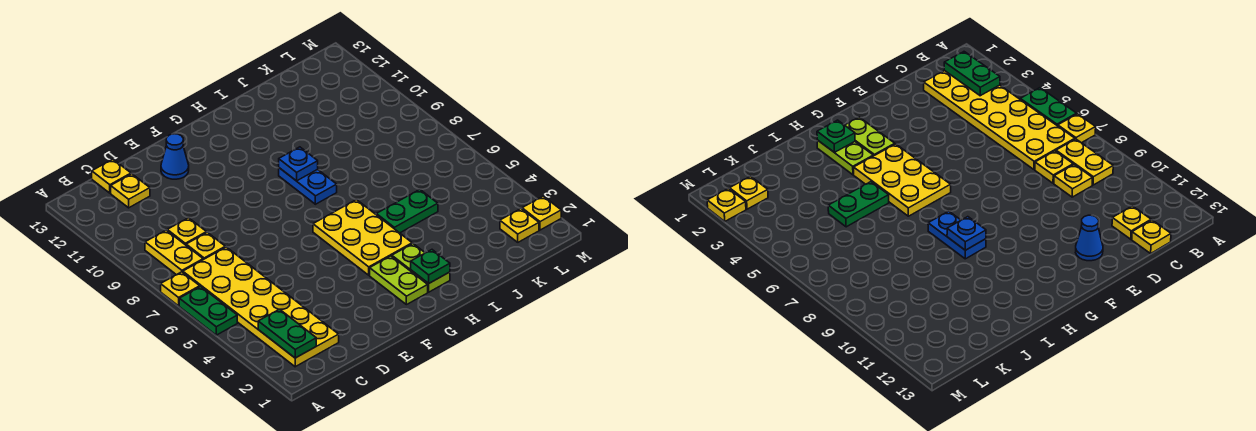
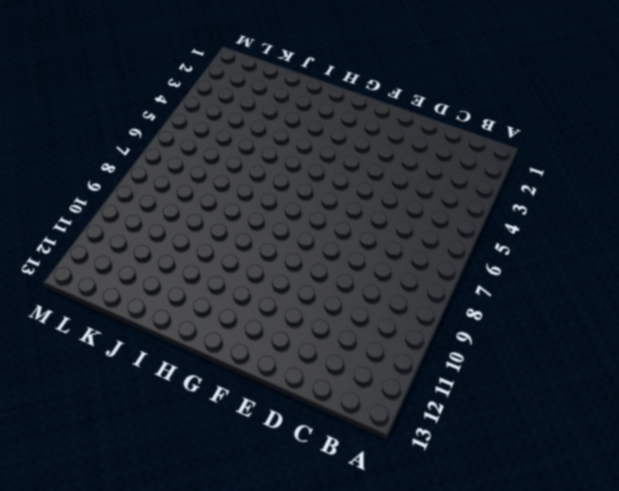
none -> green 1x2 plate [179,287,237,335]
none -> yellow 1x1 plate [161,272,200,306]
none -> yellow 2x6 plate [183,247,339,367]

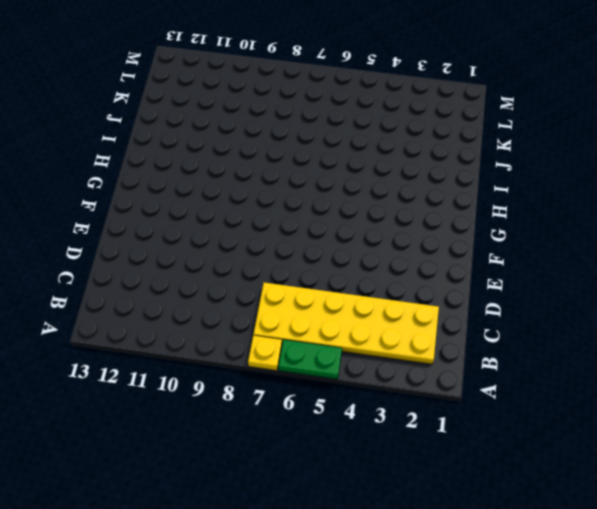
none -> yellow 1x2 plate [145,230,203,275]
none -> yellow 1x1 plate [186,232,225,260]
none -> yellow 1x1 plate [167,218,206,245]

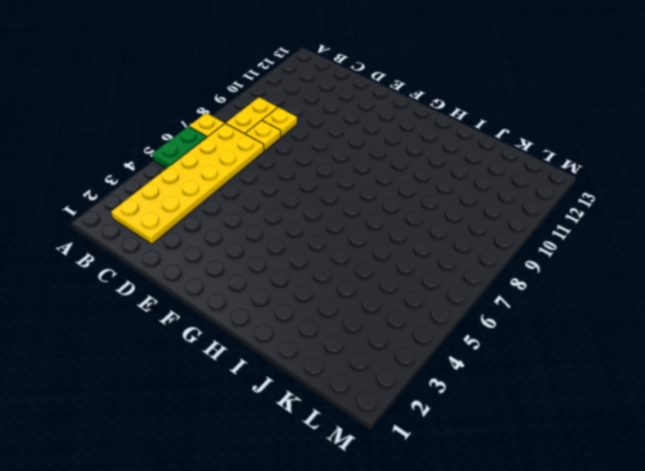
none -> yellow 1x1 plate [111,174,150,208]
none -> yellow 1x1 plate [92,159,131,193]
none -> blue 1x1 cone [161,134,189,179]

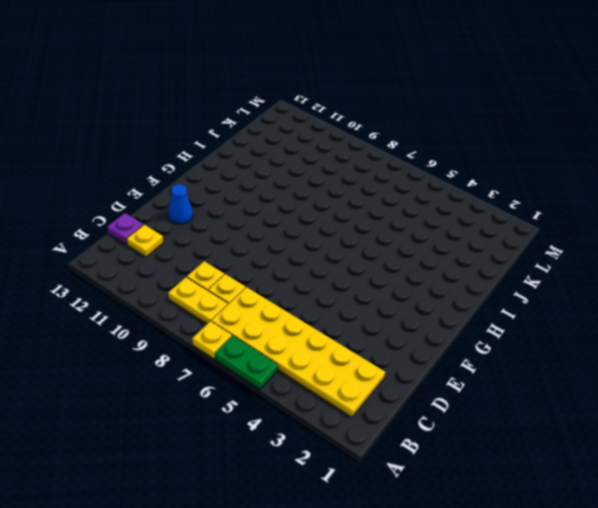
purple 1x1 plate [107,213,143,245] -> yellow 1x1 plate [92,159,131,193]
none -> lime 1x2 plate [370,256,428,305]
none -> yellow 2x3 plate [313,200,413,275]
none -> lime 1x2 plate [392,244,450,292]

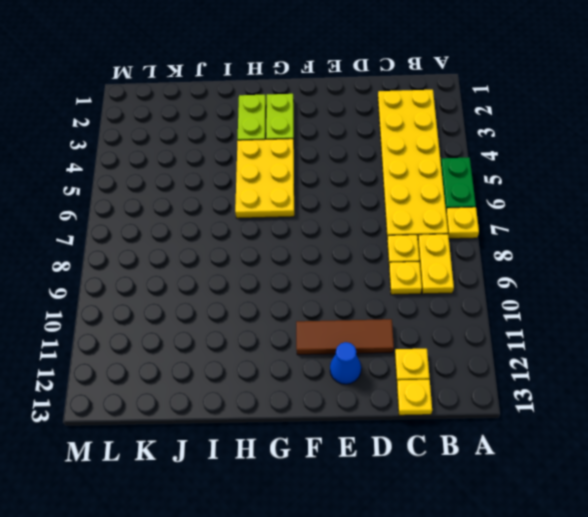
brown 1x3 tile [296,319,394,355] -> none
none -> blue 1x2 plate [279,168,337,204]
none -> green 1x2 plate [376,190,438,233]
none -> yellow 1x1 plate [500,209,539,242]

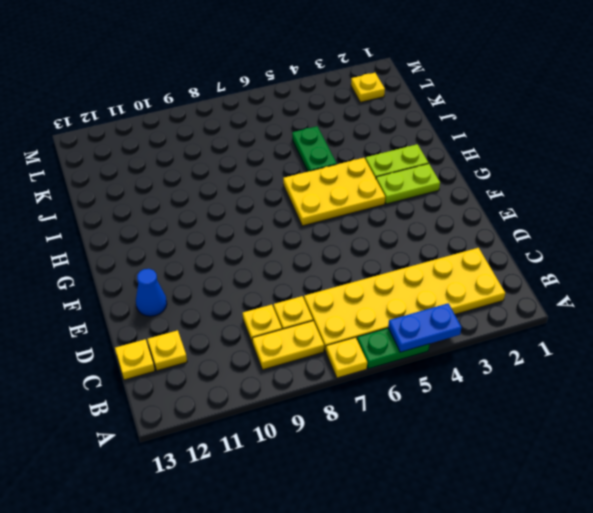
blue 1x2 plate [388,303,461,352] -> blue 1x2 plate moved to [279,168,337,204]
none -> yellow 1x1 plate [522,196,561,230]
none -> green 1x2 plate [258,309,316,358]
none -> green 1x1 plate [411,250,450,283]

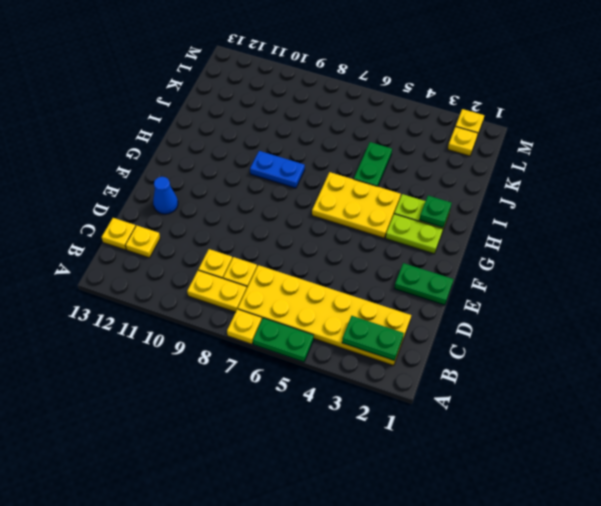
green 1x2 plate [394,263,454,305] -> none
none -> blue 1x1 plate [279,147,318,181]

